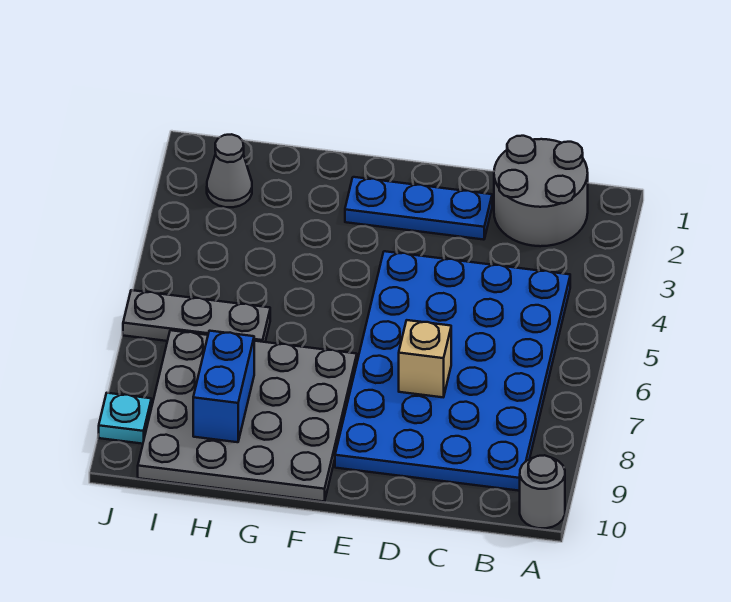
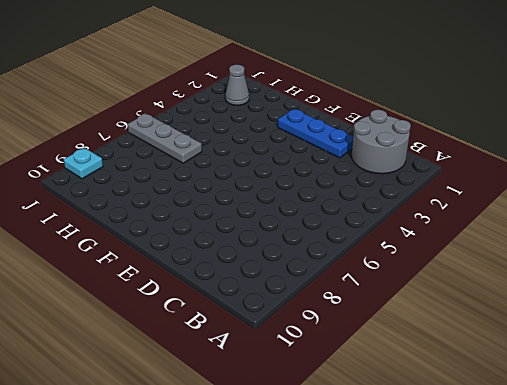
none -> grey 1x1 round brick [520,455,565,528]
none -> blue 4x6 plate [335,251,570,491]

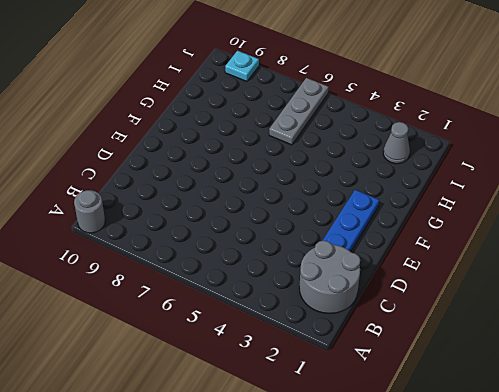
none -> blue 4x6 plate [335,251,570,491]
none -> grey 4x4 plate [138,330,357,502]

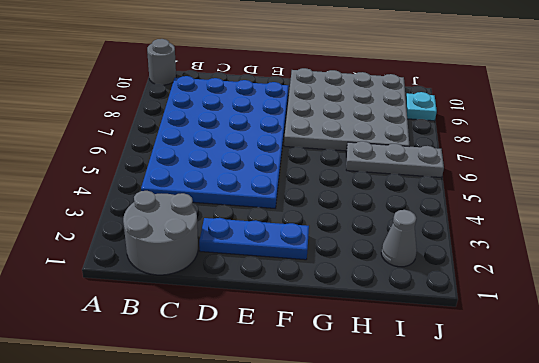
none -> tan 1x1 brick [399,320,451,397]
none -> blue 1x2 brick [193,331,254,442]

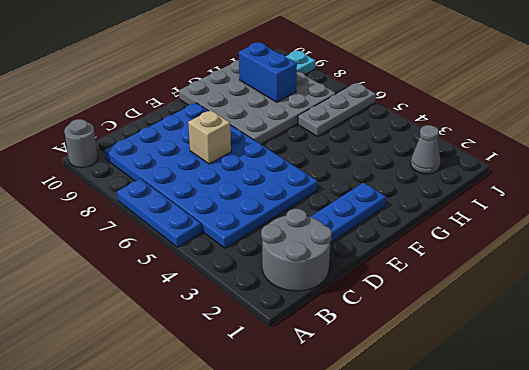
blue 1x3 plate [117,178,202,247] -> none

